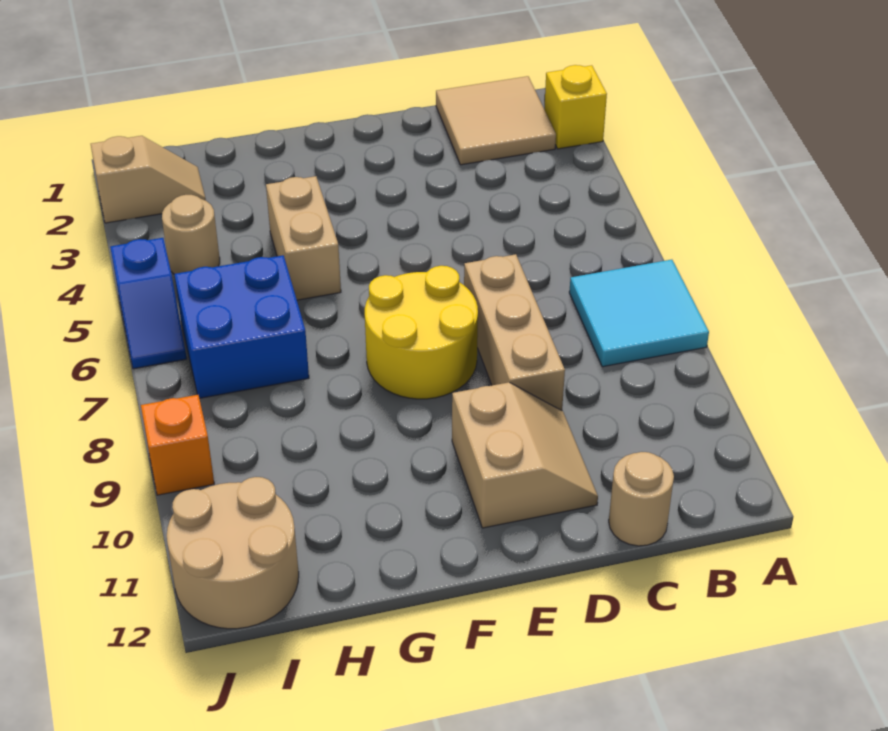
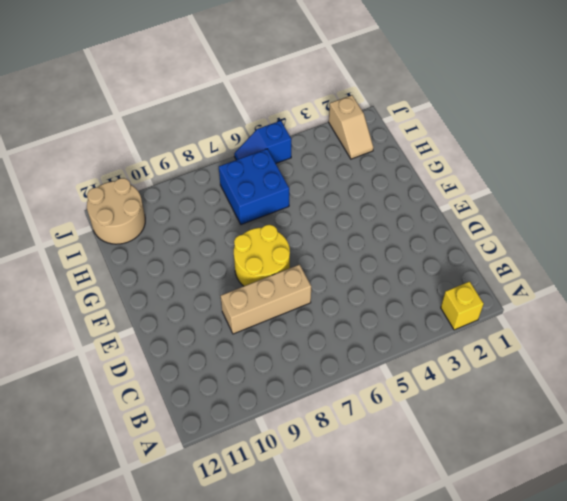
none -> cyan 2x2 tile [569,260,709,367]
none -> tan 2x2 tile [436,76,556,165]
none -> tan 1x1 round brick [609,452,674,546]

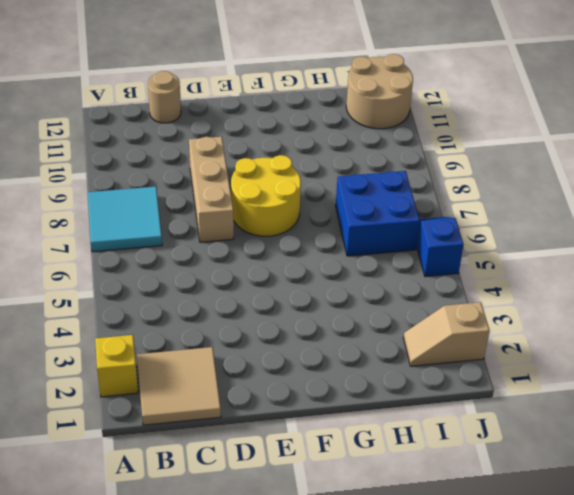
none -> tan 2x2 slope [452,382,598,528]
none -> tan 1x2 brick [266,176,341,300]
none -> tan 1x1 round brick [162,195,220,274]

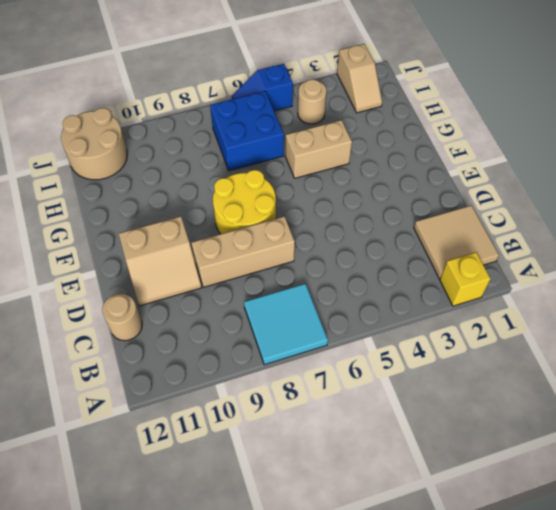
none -> orange 1x1 brick [141,394,214,495]

